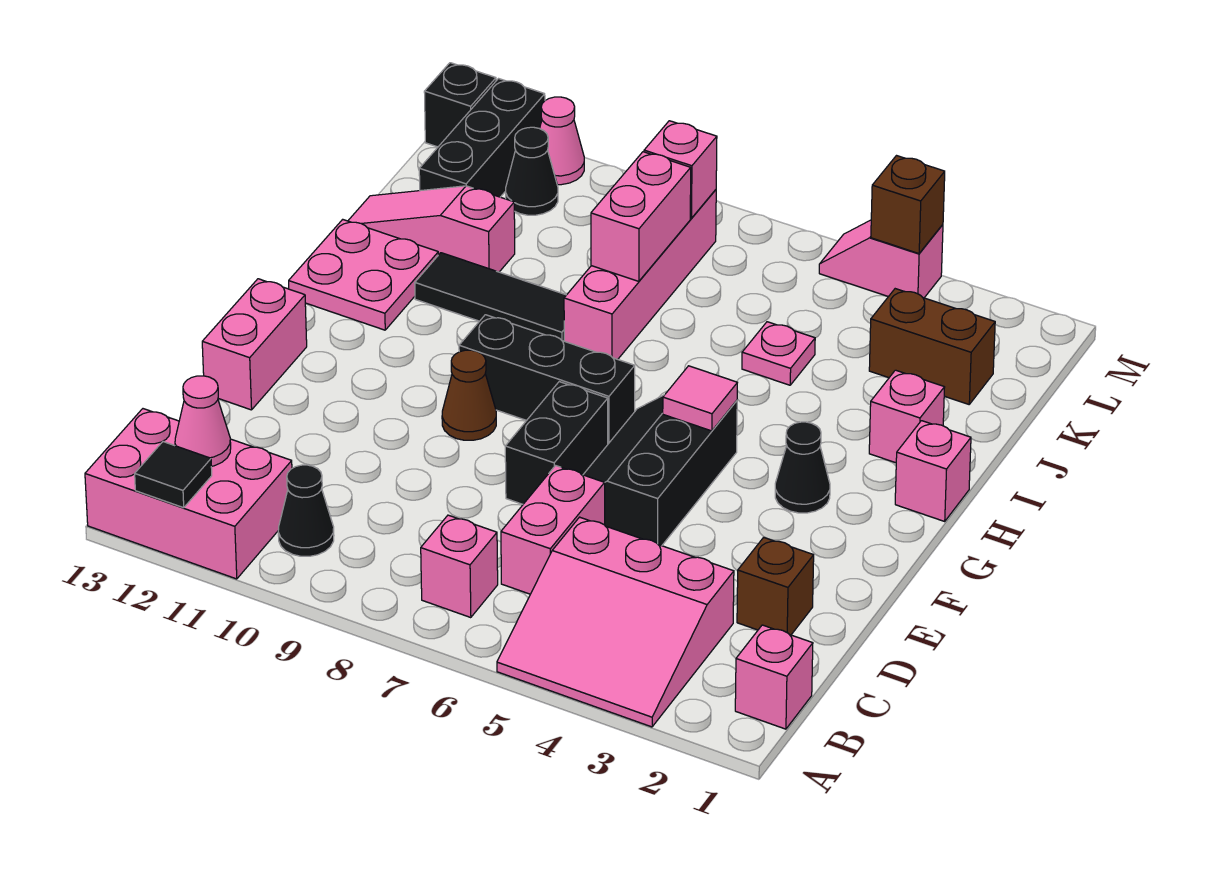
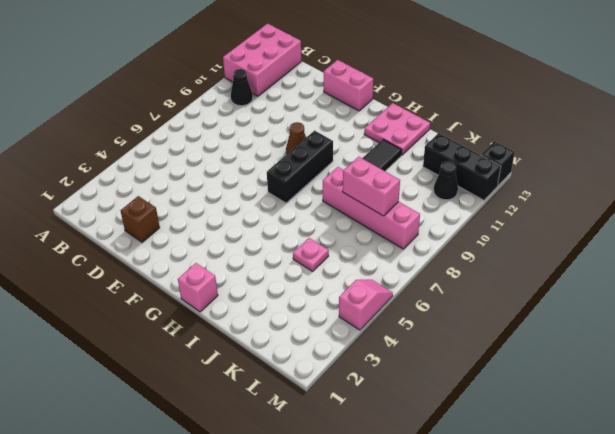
none -> pink 3x3 slope [497,517,734,727]
none -> pink 1x1 brick [735,625,813,729]
none -> pink 1x1 brick [421,515,498,618]
none -> pink 1x2 brick [501,466,605,594]

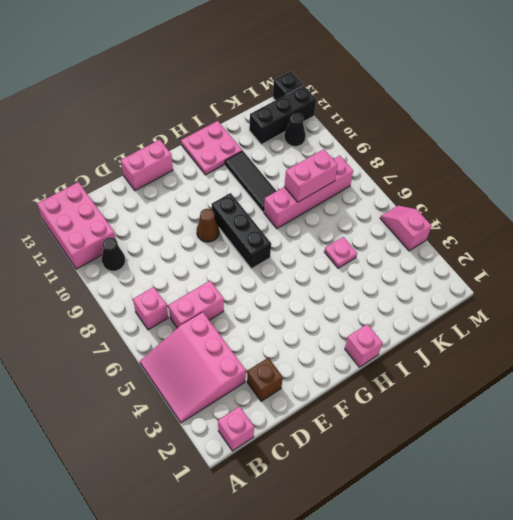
none -> black 2x3 slope [583,395,737,546]
none -> black 1x2 brick [505,382,608,504]
none -> black 1x1 cone [775,422,830,513]
none -> pink 1x1 brick [869,370,945,463]

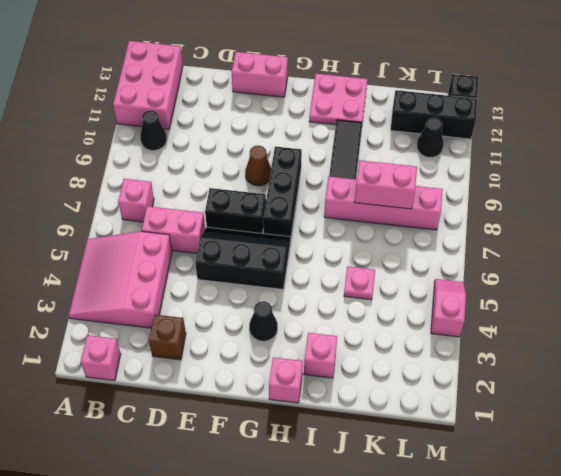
none -> pink 1x3 slope [348,186,515,272]
none -> brown 1x2 brick [869,289,995,404]
none -> pink 1x1 cone [540,97,584,185]
none -> black 1x1 tile [135,442,212,508]

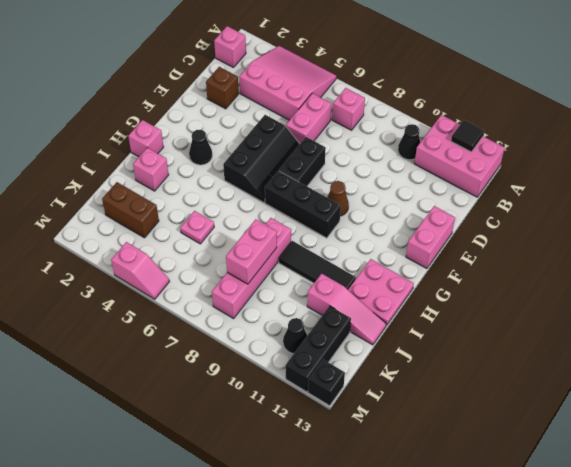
none -> pink 1x1 cone [540,97,584,185]
none -> pink 1x1 cone [175,376,231,466]
none -> pink 1x1 tile [663,366,737,431]
none -> pink 1x1 brick [644,121,717,218]

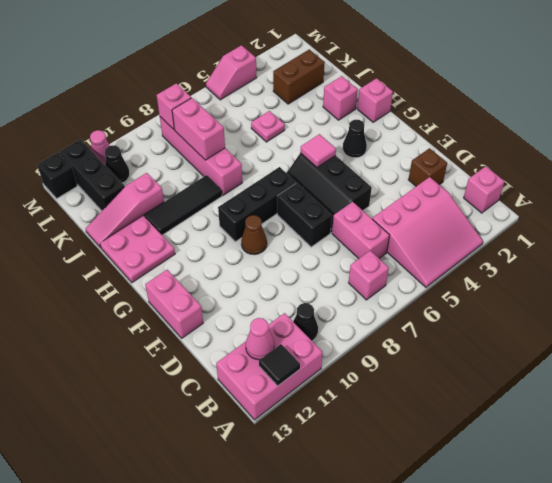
none -> brown 1x1 brick [871,156,945,253]

